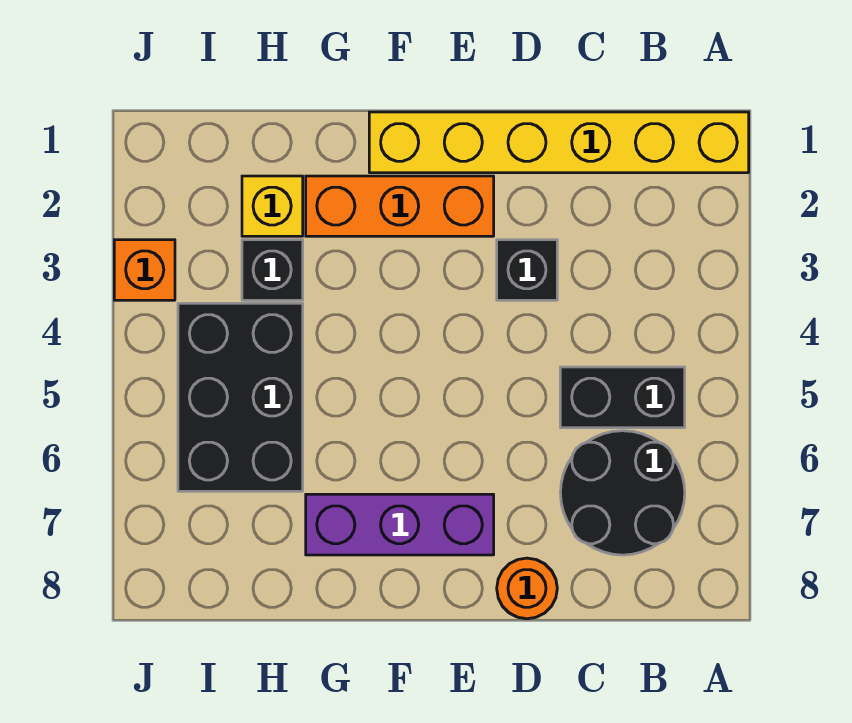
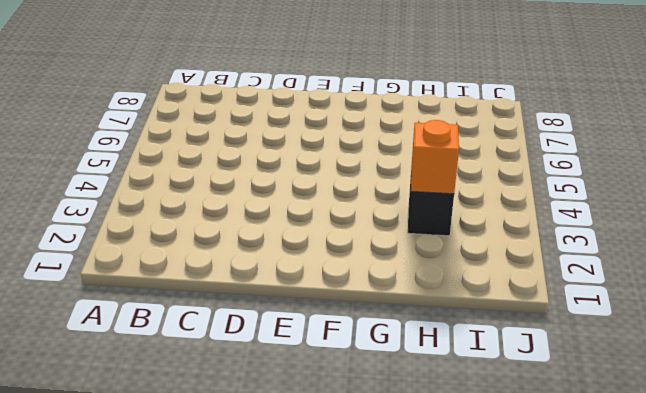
orange 1x1 brick [411,120,459,194] -> orange 1x1 brick moved to [114,240,175,300]
none -> yellow 1x6 brick [369,112,749,173]
none -> black 1x2 brick [560,367,685,428]

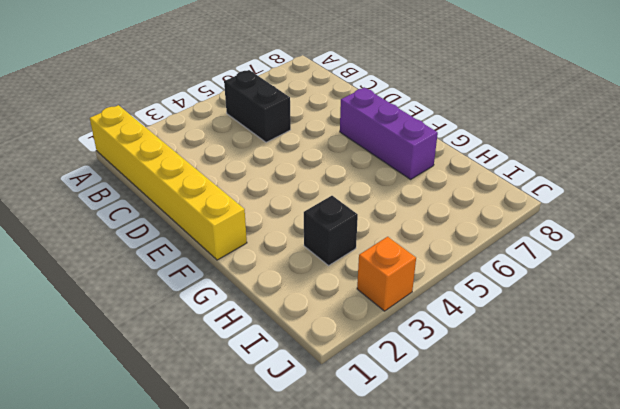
none -> black 2x2 round brick [560,431,685,555]
none -> black 1x1 brick [497,240,557,300]

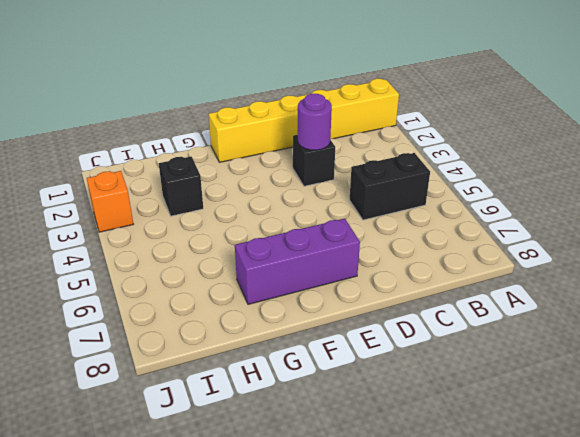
purple 1x1 round brick [298,94,332,150] -> none
none -> black 2x2 round brick [560,431,685,555]
none -> orange 1x1 round brick [497,558,557,619]

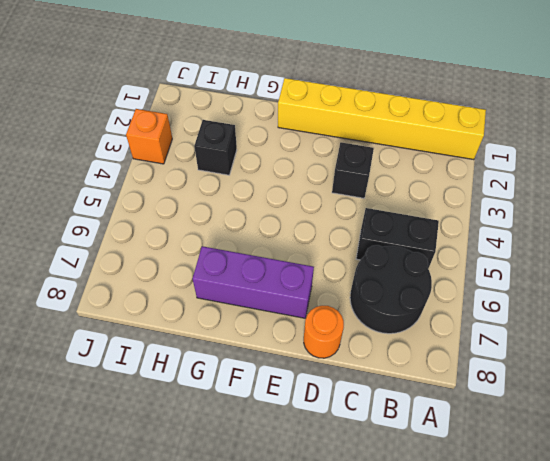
none -> orange 1x3 brick [306,176,494,236]
none -> yellow 1x1 brick [242,176,303,236]

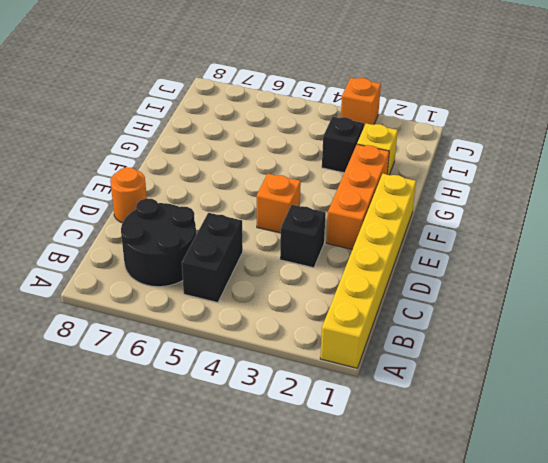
orange 1x1 brick [257,174,301,233] -> none
none -> purple 1x3 brick [306,494,494,555]
none -> black 2x3 brick [178,303,303,491]

